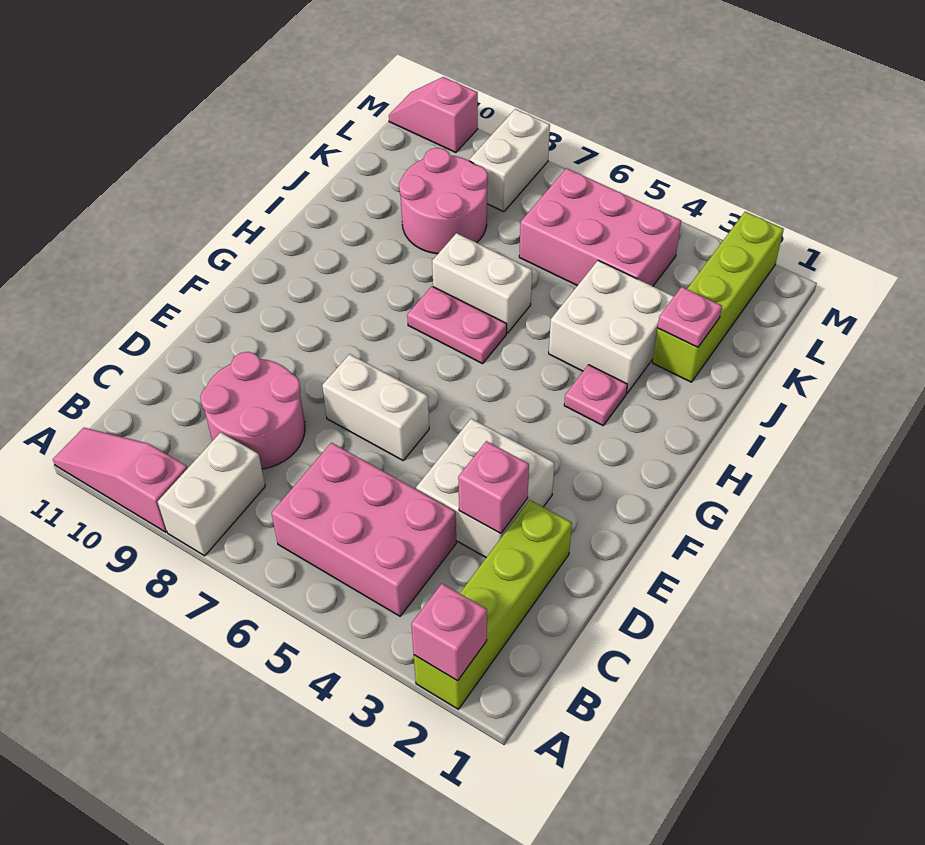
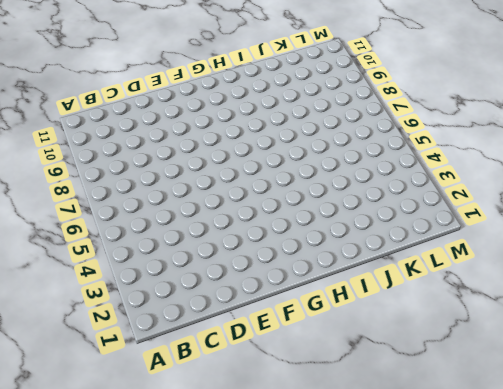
none -> lime 1x4 brick [414,500,572,709]
none -> white 1x2 brick [158,432,265,556]
none -> pink 1x3 slope [53,428,188,532]

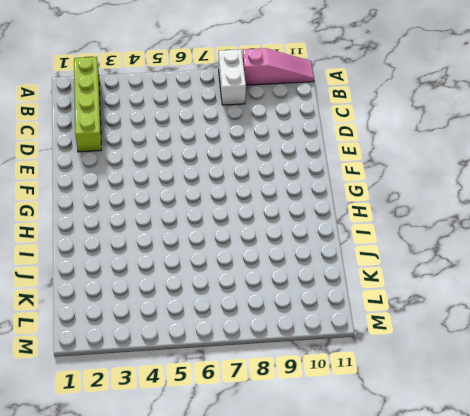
none -> pink 2x3 brick [271,443,456,616]
none -> pink 2x2 round brick [200,352,305,469]
none -> white 2x2 brick [416,418,554,557]

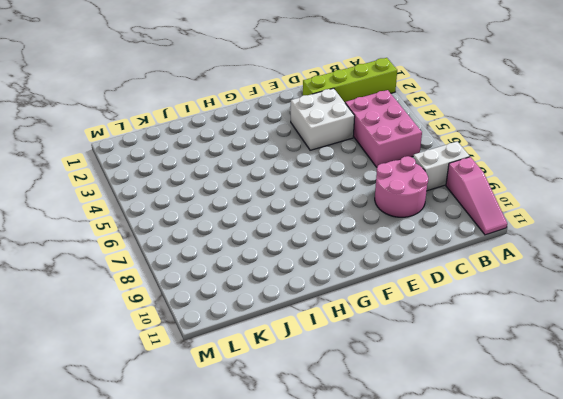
none -> white 1x2 brick [322,354,429,460]
none -> pink 1x1 plate [564,365,627,425]
none -> pink 1x2 plate [407,286,507,364]

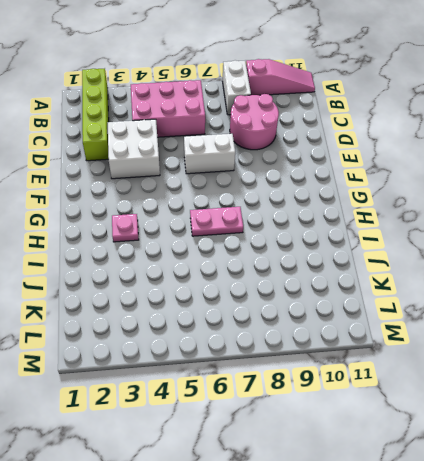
none -> white 2x2 brick [549,260,674,393]
none -> white 1x2 brick [432,233,532,333]
none -> lime 1x4 brick [652,212,784,382]

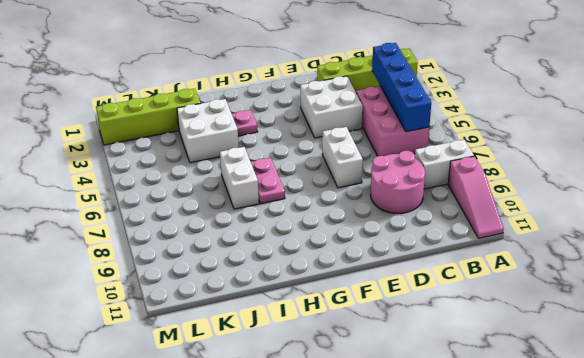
blue 1x4 brick [372,43,431,132] -> none
none -> pink 2x2 round brick [399,148,488,254]
none -> pink 2x3 brick [519,168,681,286]
none -> white 1x2 brick [469,109,550,212]

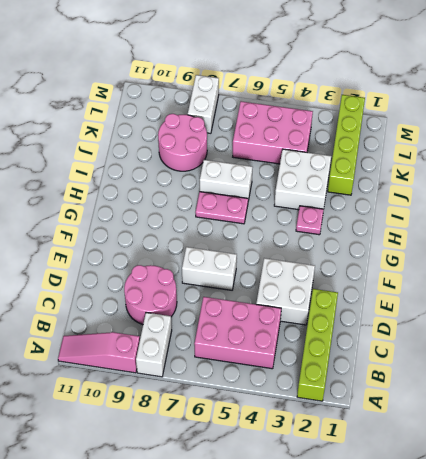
none -> pink 1x2 slope [389,77,478,152]
none -> pink 1x1 brick [411,584,487,681]
none -> pink 1x1 brick [458,441,529,534]

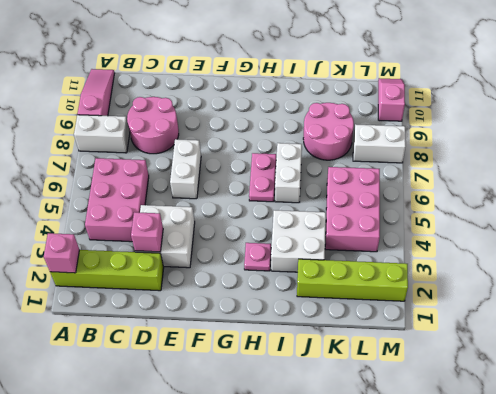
none -> pink 1x1 plate [658,287,722,347]

